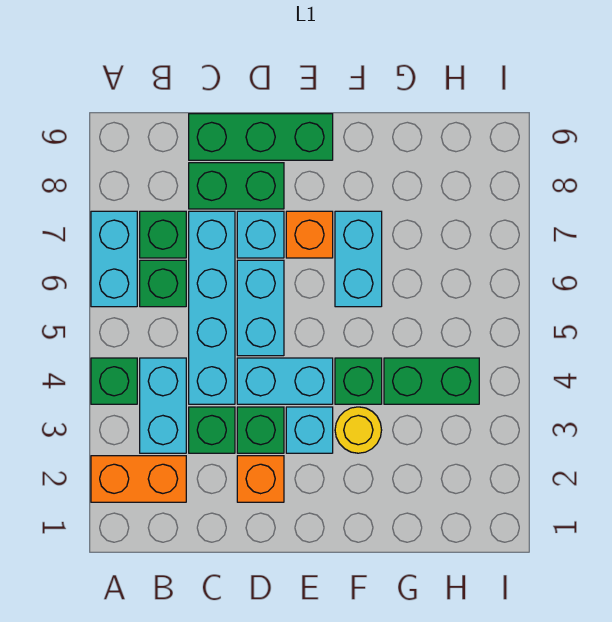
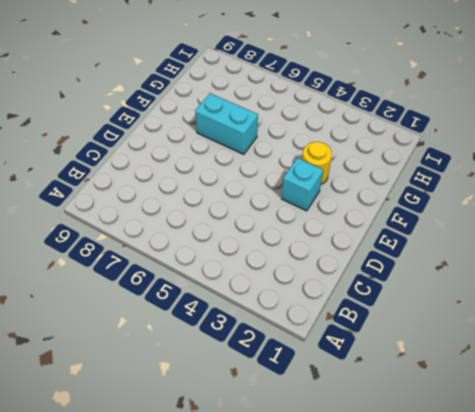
none -> orange 1x2 brick [91,456,186,502]
none -> green 1x1 brick [91,358,137,404]
none -> cyan 1x2 brick [91,211,137,307]

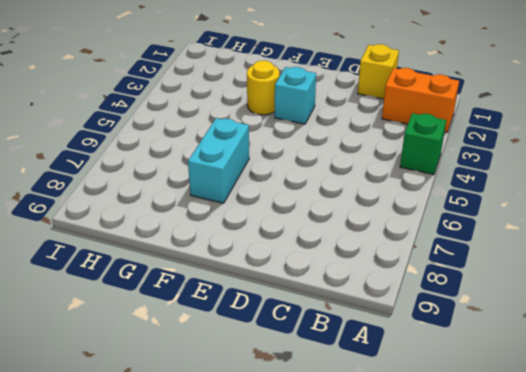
yellow 1x1 brick [358,44,399,99] -> none
none -> cyan 1x2 brick [91,211,137,307]
none -> cyan 1x2 brick [140,358,186,453]
none -> green 1x1 brick [140,260,186,307]

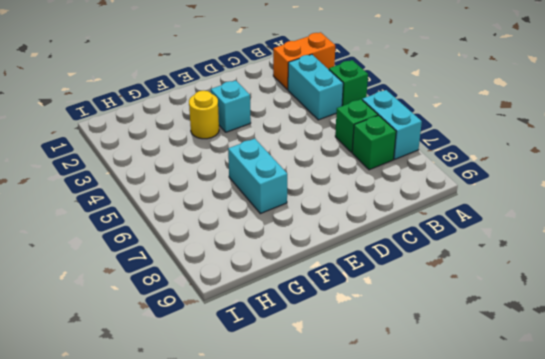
none -> green 1x1 brick [189,407,235,453]
none -> cyan 1x4 brick [189,211,235,404]
none -> green 1x2 brick [189,163,284,209]

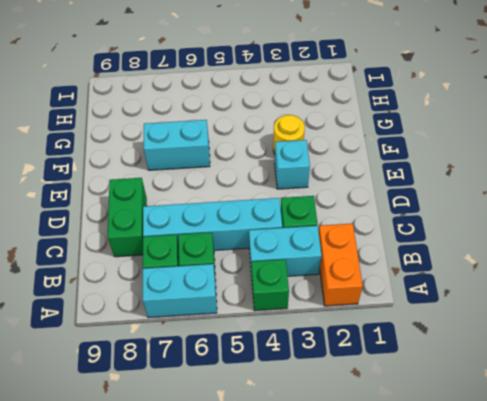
none -> green 1x3 brick [189,114,333,160]
none -> orange 1x1 brick [237,456,284,502]
none -> green 1x1 brick [237,407,284,453]

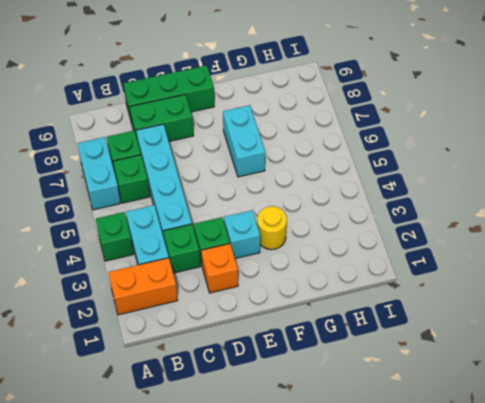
none -> cyan 1x2 brick [237,358,333,404]
none -> cyan 1x2 brick [237,260,284,356]
none -> cyan 1x1 brick [237,211,284,258]

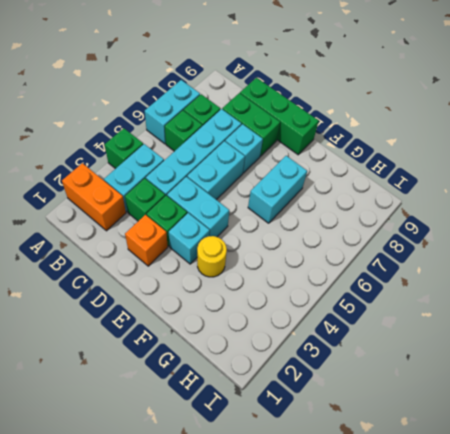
none -> orange 1x1 brick [286,211,333,258]
none -> green 1x1 brick [335,358,382,404]
none -> green 1x2 brick [384,358,479,404]

